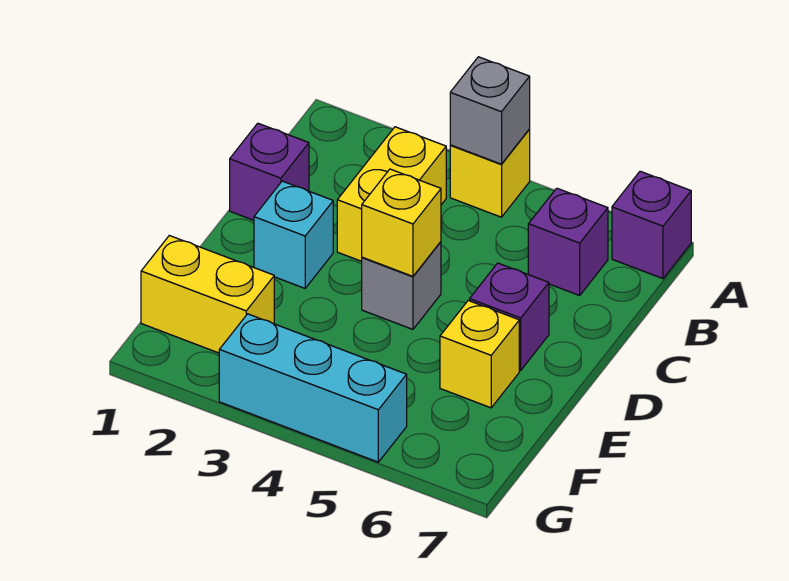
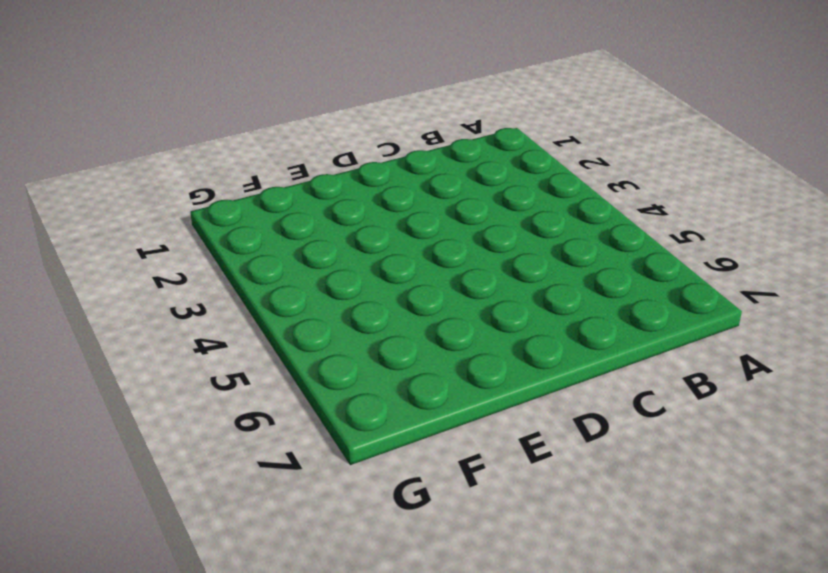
none -> yellow 1x1 brick [450,130,530,217]
none -> purple 1x1 brick [612,171,691,279]
none -> yellow 1x2 brick [337,127,446,261]

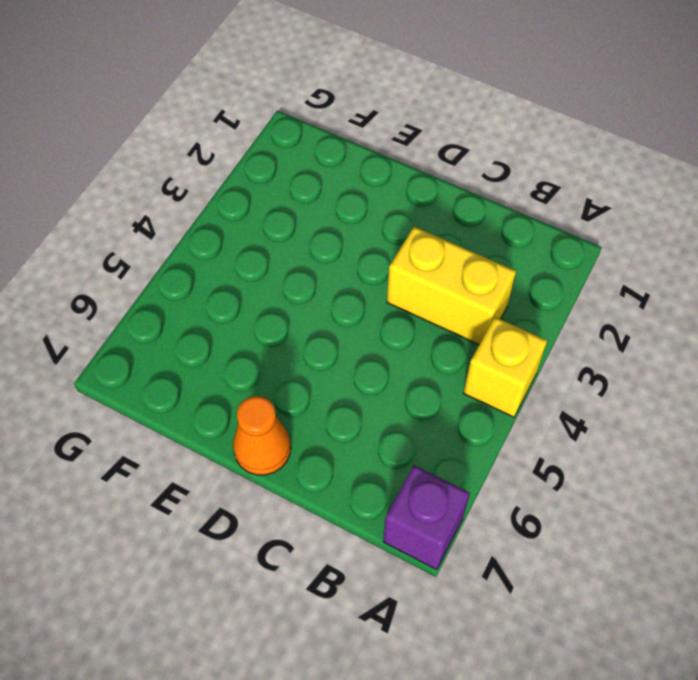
orange 1x1 cone [233,396,291,475] -> none
none -> purple 1x1 brick [528,188,608,295]
none -> purple 1x1 brick [230,123,309,220]
none -> cyan 1x1 brick [254,181,333,288]

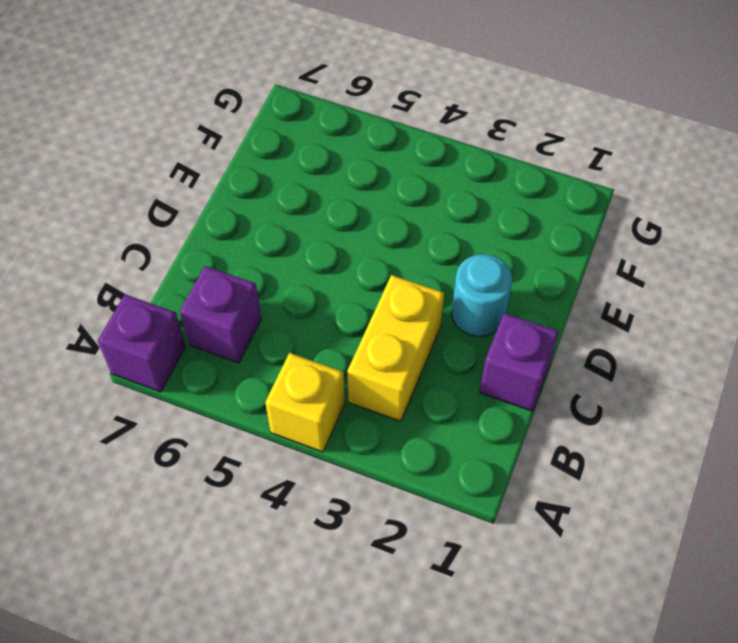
cyan 1x1 round brick [452,254,512,337] -> cyan 1x1 brick [254,181,333,288]
none -> grey 1x1 brick [362,242,441,329]
none -> purple 1x1 brick [470,263,549,370]
none -> yellow 1x1 brick [440,301,519,408]

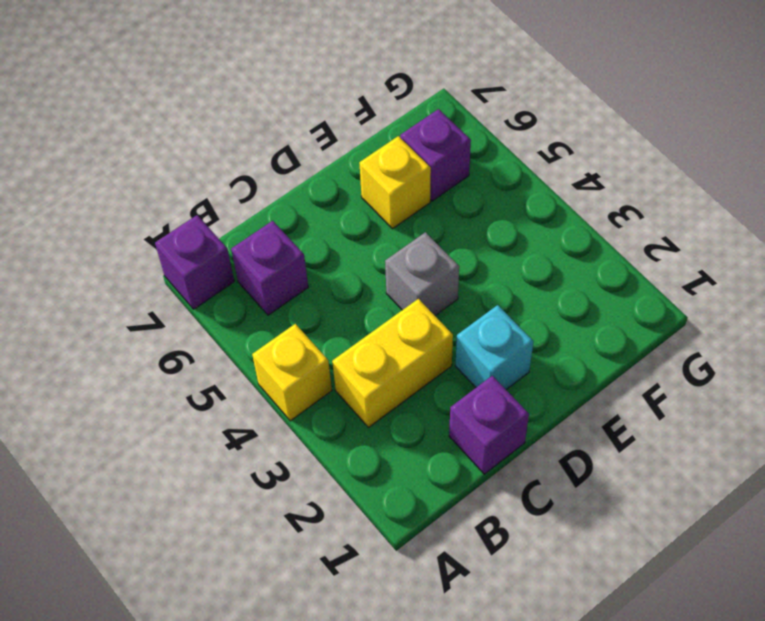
purple 1x1 brick [400,109,471,201] -> purple 1x1 brick moved to [470,263,549,370]
none -> yellow 1x2 brick [141,236,274,353]
none -> cyan 1x3 brick [219,314,407,462]
none -> grey 1x1 brick [450,57,530,164]

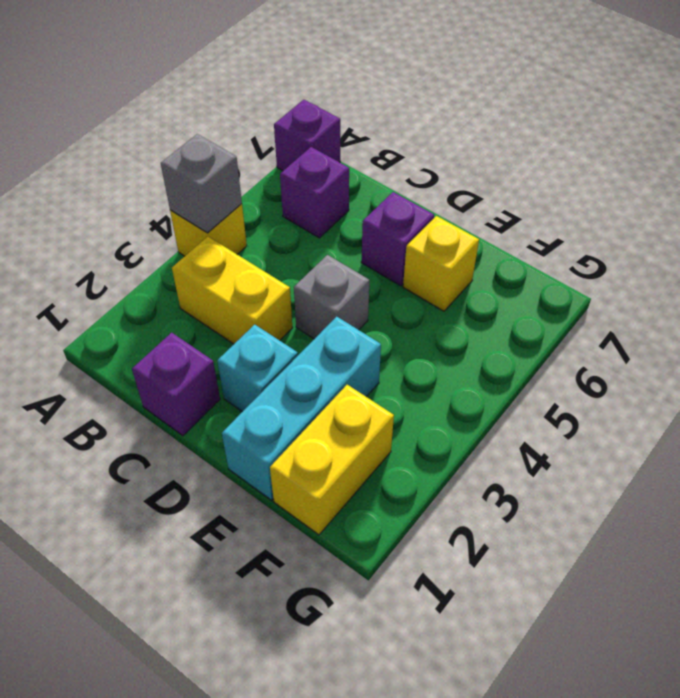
cyan 1x3 brick [222,317,381,500] -> cyan 1x3 brick moved to [219,314,407,462]
none -> yellow 1x1 brick [362,169,441,276]

